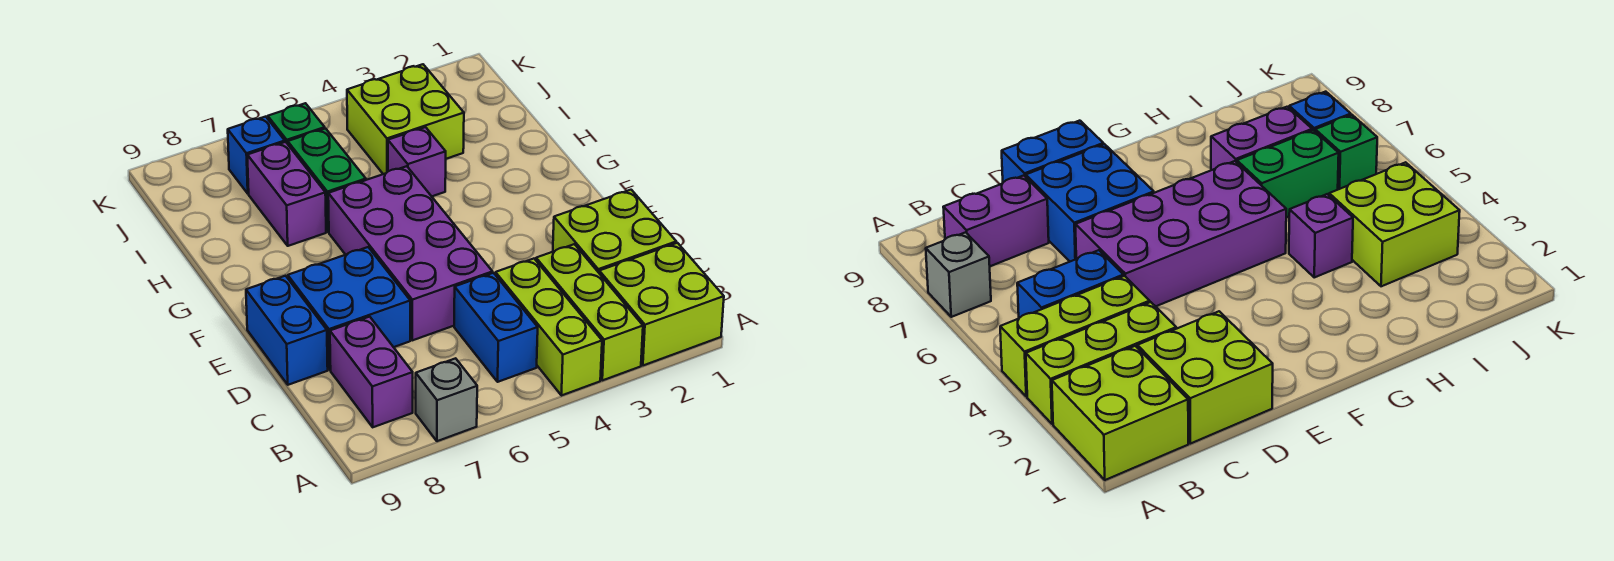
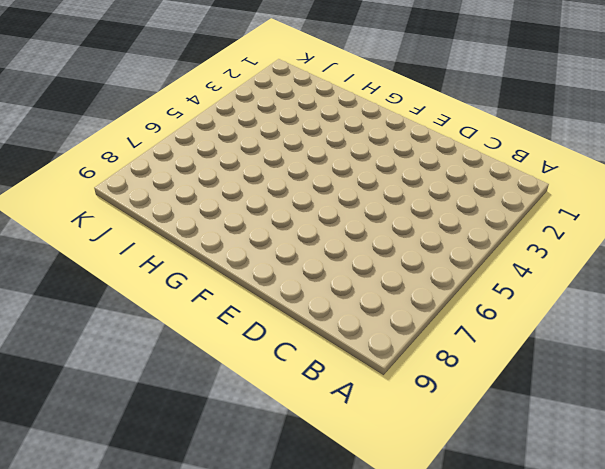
none -> lime 2x2 brick [599,243,724,365]
none -> lime 1x3 brick [536,244,643,380]
none -> lime 1x3 brick [496,259,602,396]

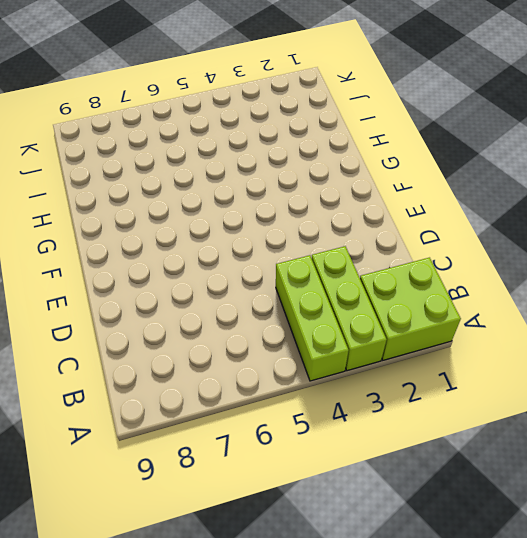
none -> grey 1x1 brick [416,358,477,441]
none -> blue 1x2 brick [454,273,538,382]
none -> purple 1x2 brick [330,317,413,427]

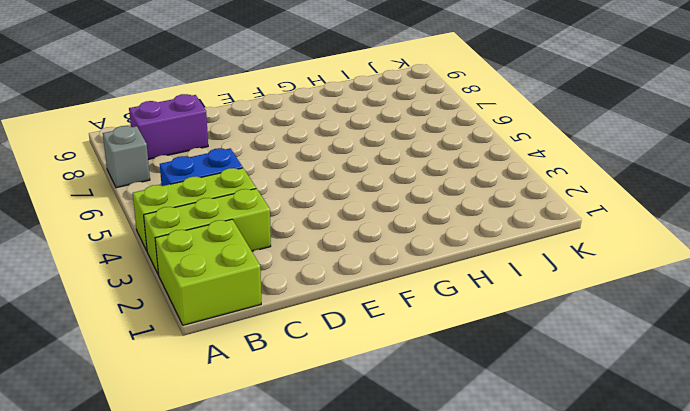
none -> lime 2x2 brick [553,190,676,273]
none -> purple 2x4 brick [328,166,493,340]
none -> blue 2x2 brick [288,247,410,370]

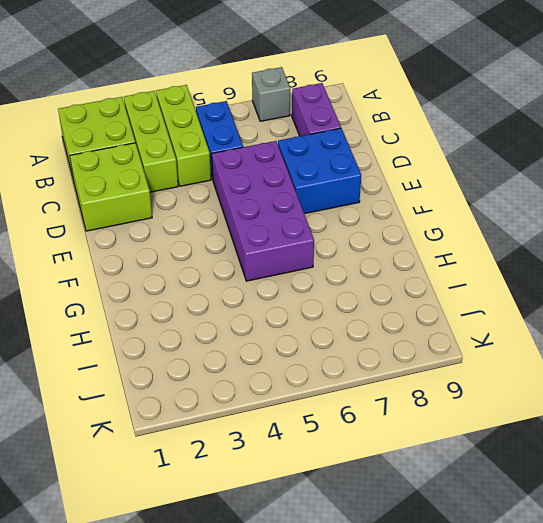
none -> blue 1x2 brick [246,276,328,385]
none -> purple 1x1 brick [388,127,446,196]
none -> green 1x2 brick [288,129,366,232]

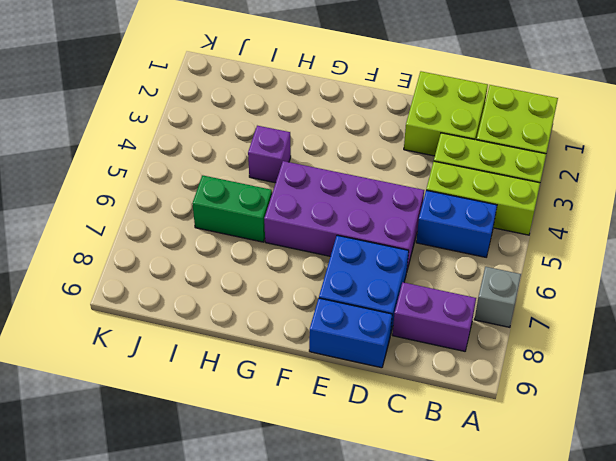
none -> purple 1x2 brick [247,142,326,246]
none -> lime 2x2 brick [347,64,464,174]
none -> green 1x1 brick [268,103,325,144]

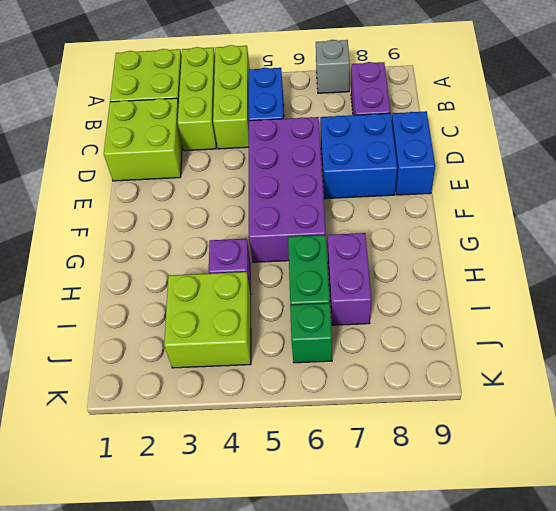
none -> blue 1x1 brick [228,117,285,194]

